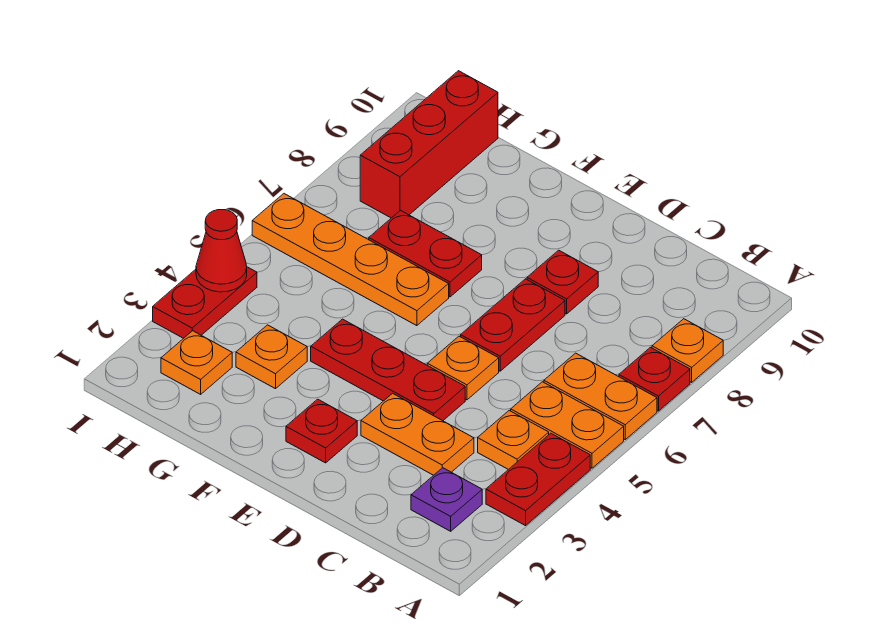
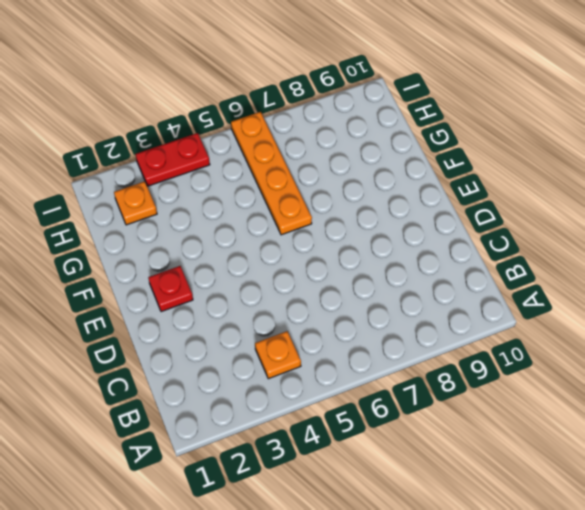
none -> red 1x2 plate [486,433,590,526]
none -> orange 1x2 plate [511,382,624,468]
none -> orange 1x2 plate [544,353,657,439]

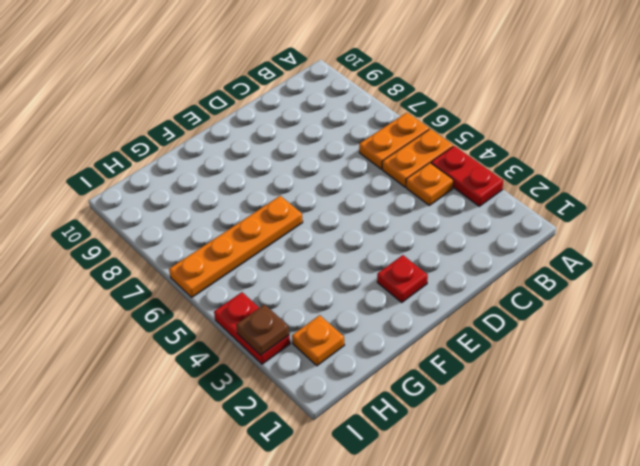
brown 1x1 plate [236,304,289,355] -> none
none -> red 1x1 plate [619,347,690,411]
none -> orange 1x1 plate [652,319,723,382]
none -> purple 1x1 plate [411,468,482,531]

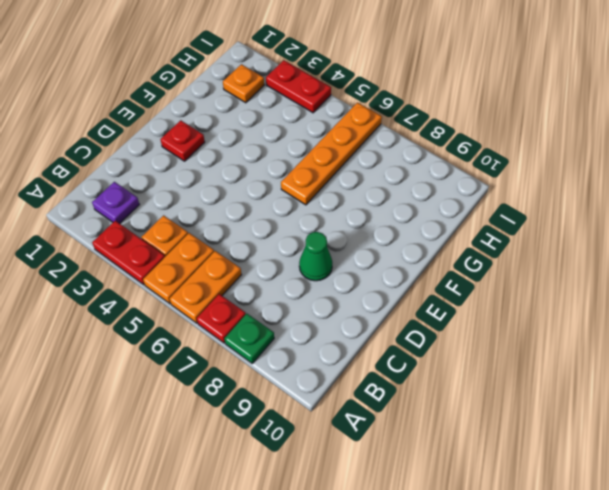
green 1x1 plate [225,314,274,363] -> orange 1x1 plate [652,319,723,382]
green 1x1 cone [299,232,332,281] -> red 1x1 plate [527,250,598,314]
none -> orange 1x2 plate [361,393,474,475]
none -> red 1x3 plate [311,319,465,421]
none -> orange 1x1 plate [427,336,499,400]

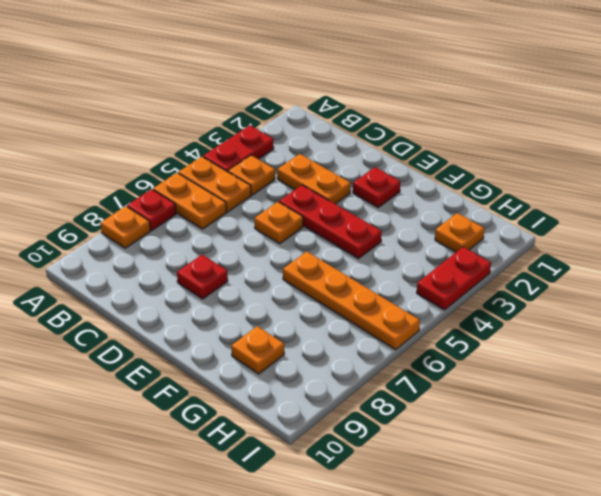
orange 1x1 plate [231,326,284,374] -> orange 1x1 plate moved to [236,325,307,389]
none -> purple 1x1 plate [411,468,482,531]
none -> red 1x2 plate [461,279,565,371]
none -> red 1x2 plate [369,211,482,297]

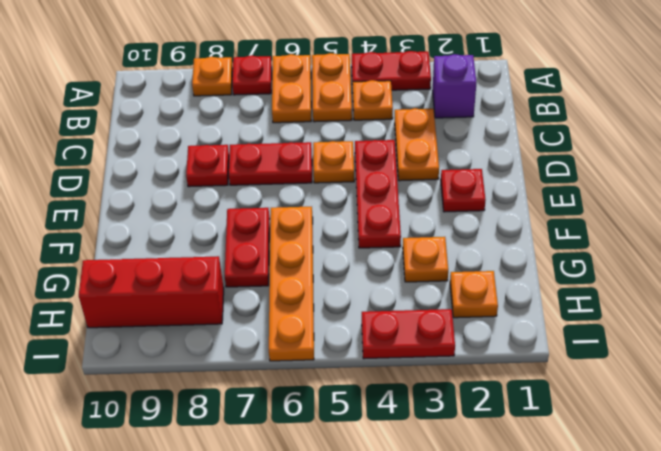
purple 1x1 brick [433,54,476,118] -> purple 1x1 plate [411,468,482,531]
none -> red 1x1 cone [196,210,247,292]

